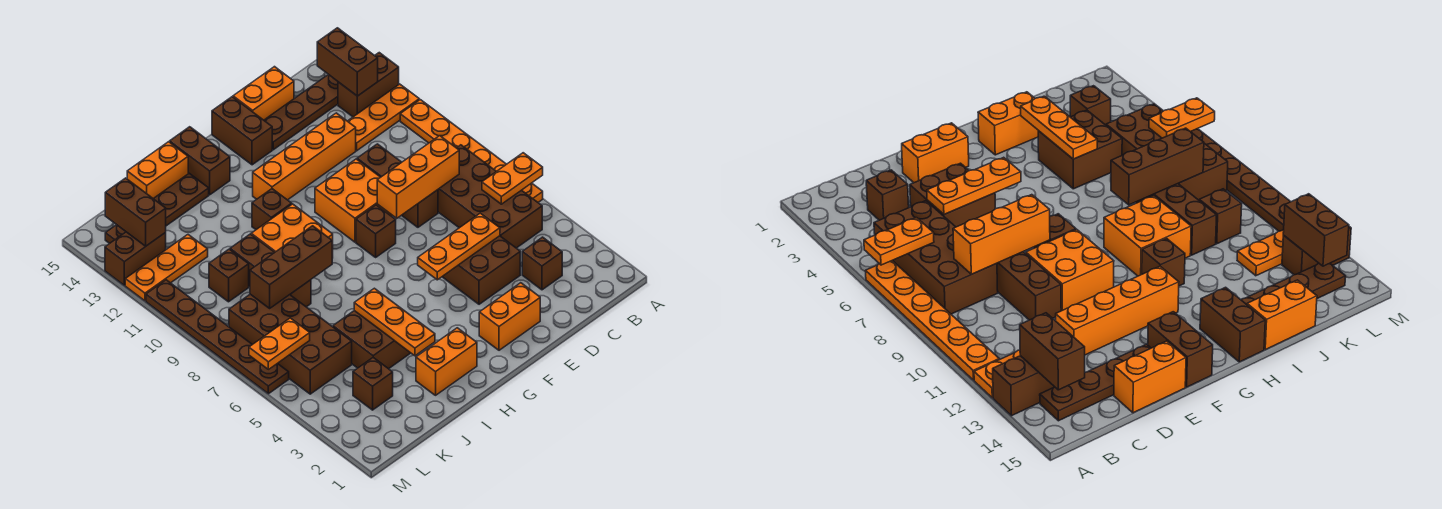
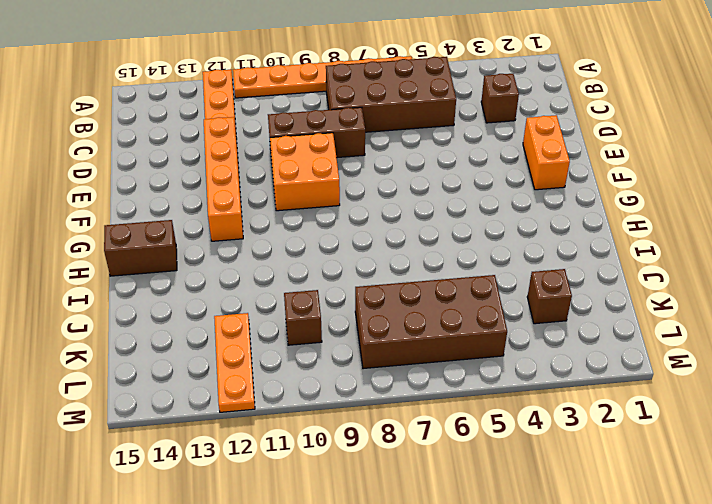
none -> brown 1x2 brick [338,53,399,117]
none -> brown 1x4 plate [264,74,338,150]
none -> brown 2x2 brick [442,236,520,304]
none -> orange 1x2 brick [233,67,294,120]

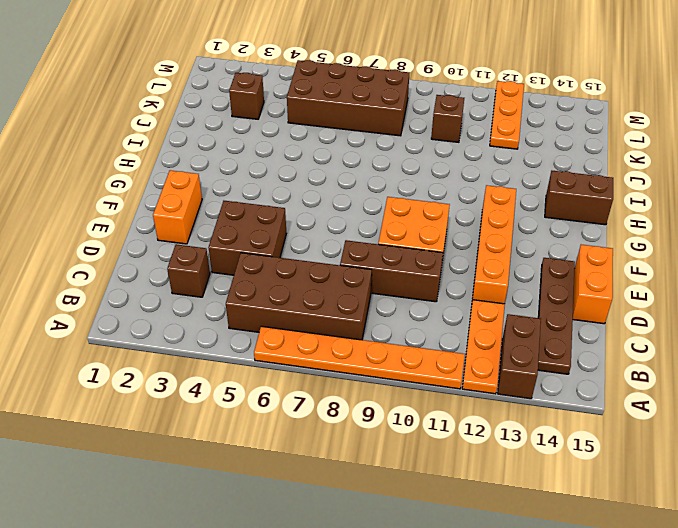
none -> brown 1x1 brick [356,205,396,257]
none -> brown 1x2 brick [212,97,272,165]
none -> orange 1x2 brick [416,328,477,395]
none -> orange 2x2 brick [251,204,333,258]

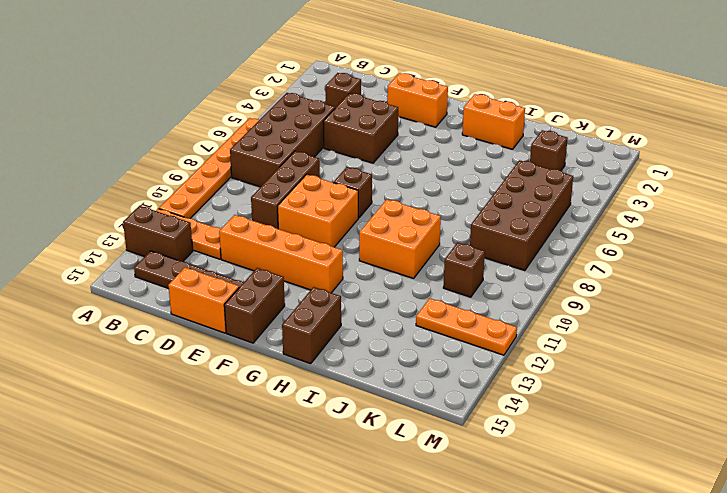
none -> brown 1x1 brick [252,189,292,230]
none -> brown 2x2 brick [333,311,410,369]
none -> brown 1x4 plate [105,173,209,243]
none -> orange 1x2 brick [127,142,188,199]

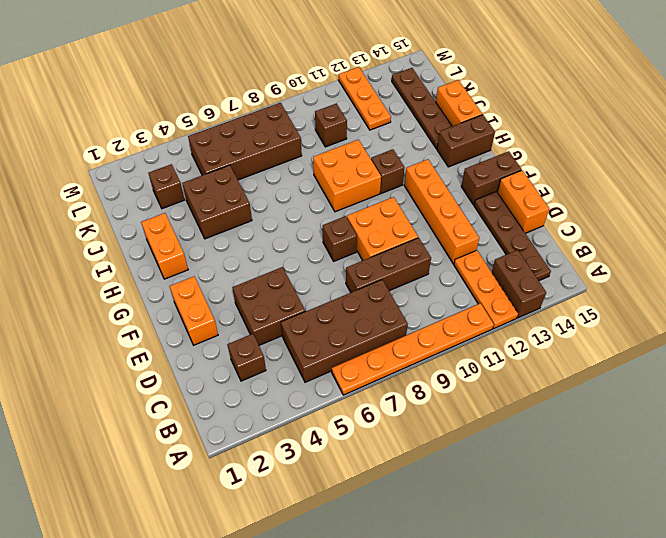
none -> brown 1x3 brick [230,234,311,307]
none -> brown 1x2 brick [105,232,166,285]
none -> brown 1x6 plate [146,280,289,394]
none -> orange 1x2 plate [482,153,543,204]

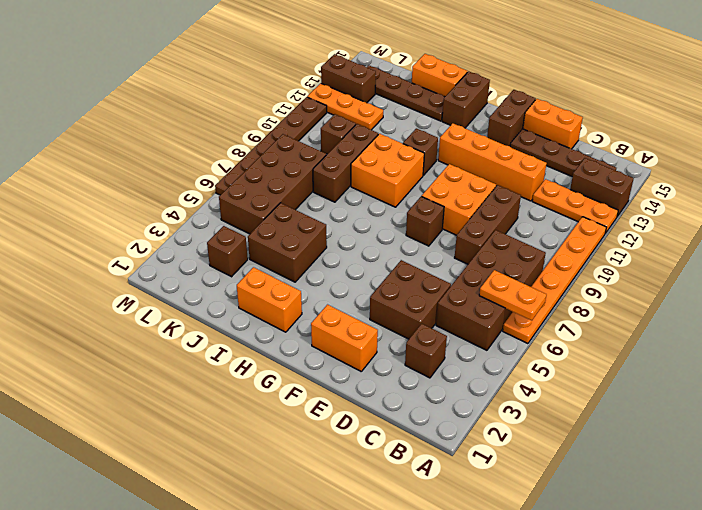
none -> brown 1x2 brick [317,28,378,96]
none -> orange 1x3 brick [377,136,459,218]
none -> orange 1x3 plate [418,213,500,280]
none -> orange 1x3 plate [354,288,435,356]

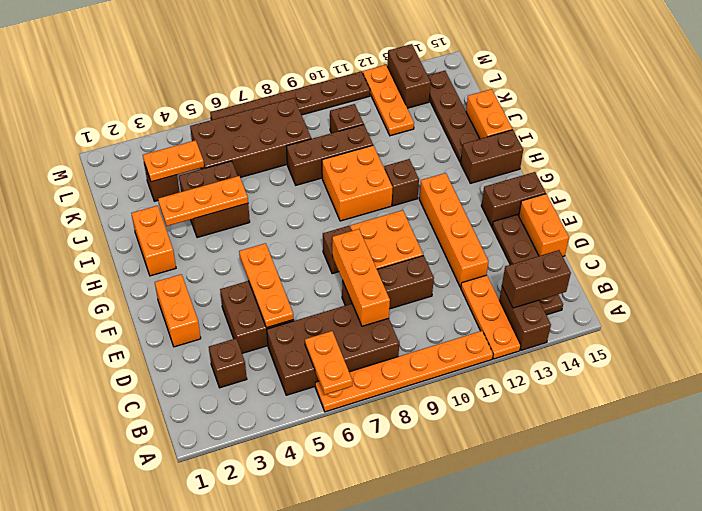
orange 1x2 plate [143,140,204,182] -> orange 1x2 plate turned to [249,318,310,369]
none -> brown 1x3 brick [250,226,332,308]
none -> brown 1x2 brick [105,178,166,246]

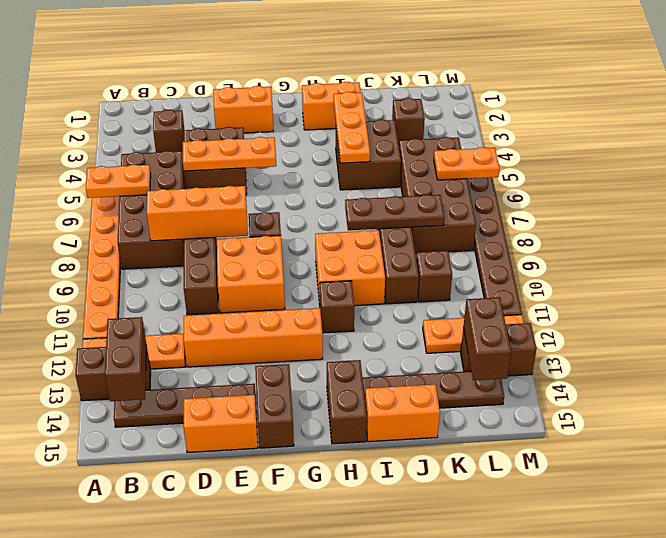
brown 1x3 plate [345,195,445,230] -> brown 1x3 brick [250,226,332,308]

